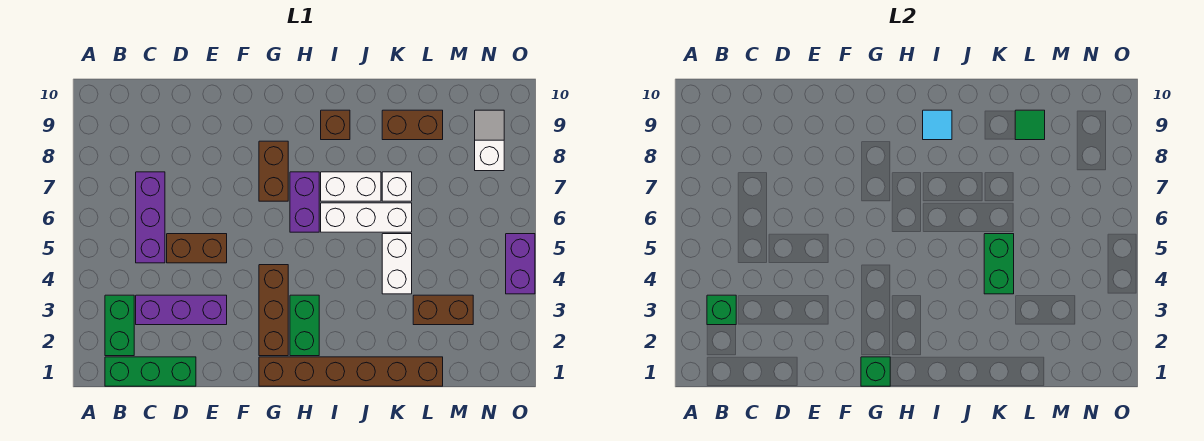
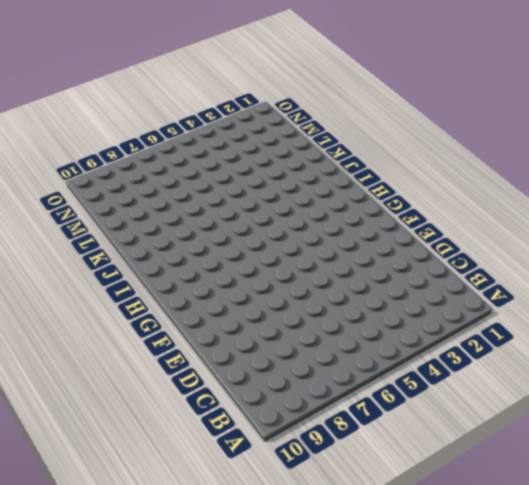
none -> green 1x3 brick [105,357,196,386]
none -> green 1x2 brick [105,295,134,356]
none -> purple 1x3 brick [136,295,227,325]

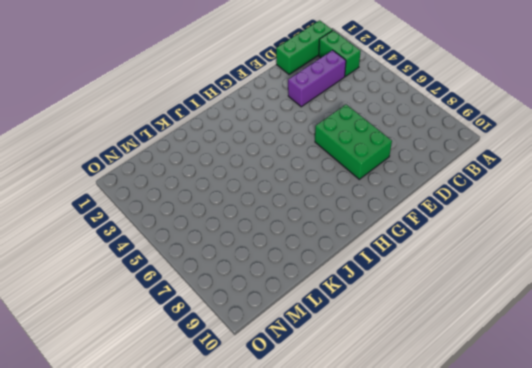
green 2x3 brick [315,105,392,179] -> none
none -> purple 1x3 brick [136,172,165,263]
none -> brown 1x2 brick [167,234,227,263]
none -> brown 1x6 brick [259,357,443,386]

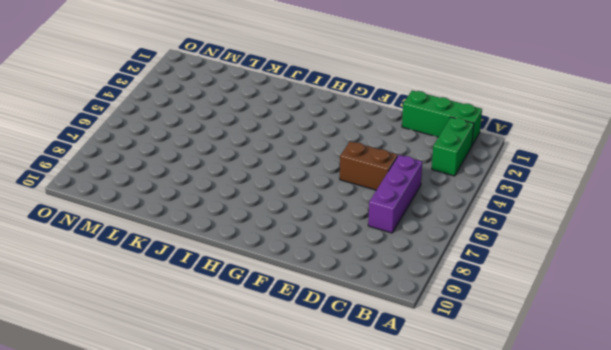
none -> purple 1x3 brick [136,295,227,325]
none -> brown 1x6 brick [259,357,443,386]
none -> brown 1x3 brick [259,265,288,356]

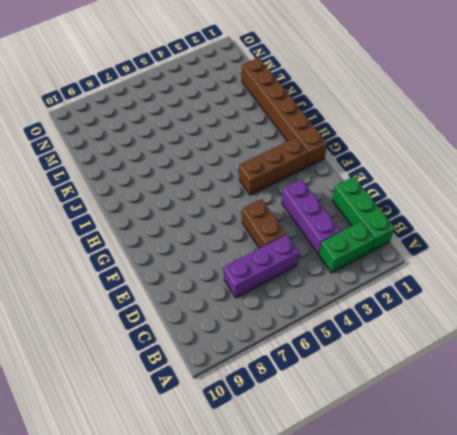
none -> brown 1x2 brick [259,141,288,201]
none -> green 1x2 brick [290,295,319,356]
none -> purple 1x2 brick [290,172,319,232]

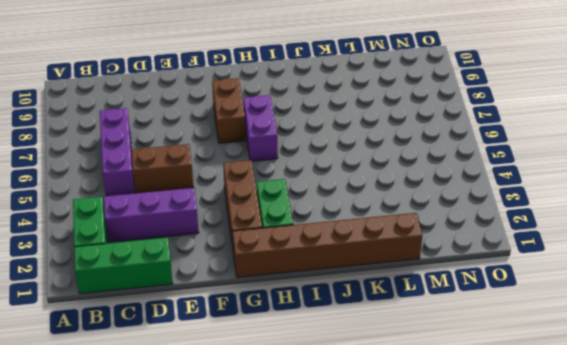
none -> white 1x3 brick [321,203,412,232]
none -> white 1x2 brick [321,172,381,201]
none -> brown 1x1 brick [321,110,350,140]

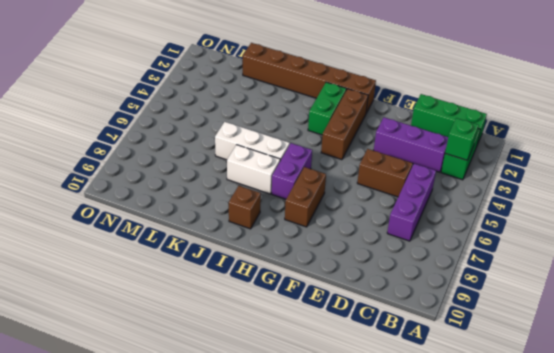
none -> white 1x2 brick [382,234,412,294]
none -> white 1x1 brick [382,172,412,201]
none -> brown 1x2 brick [382,110,443,140]

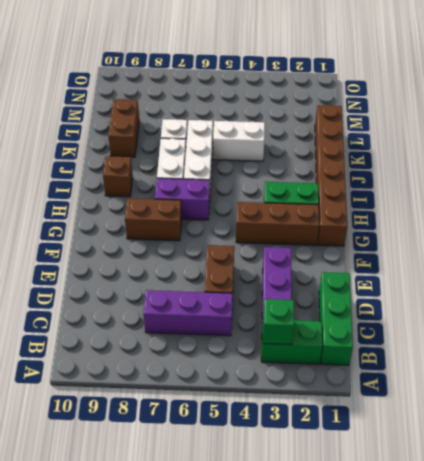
none -> brown 1x2 brick [413,295,473,325]
none -> white 1x2 slope [475,110,504,171]
none -> purple 1x2 brick [506,234,535,294]

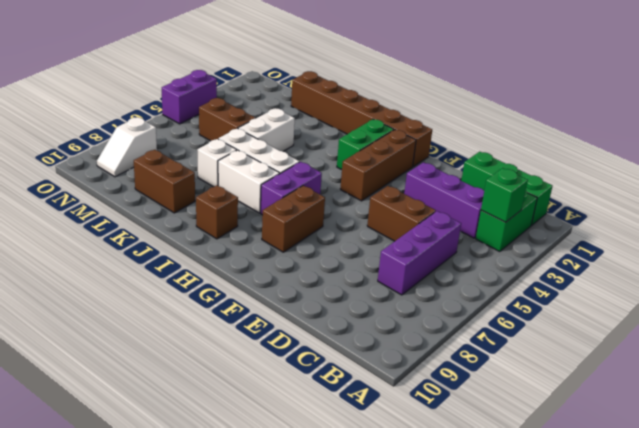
brown 1x2 brick [199,98,256,141] -> brown 1x2 brick moved to [413,295,473,325]
none -> green 1x1 brick [861,357,890,386]
none -> cyan 1x1 tile [923,110,952,140]
none -> green 1x2 brick [984,234,1014,294]

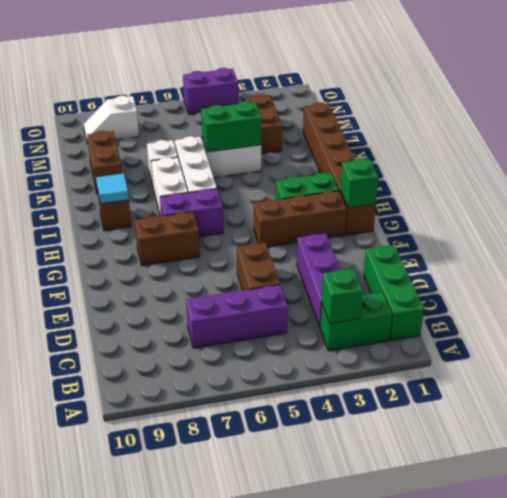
none -> green 1x1 tile [1015,110,1045,140]

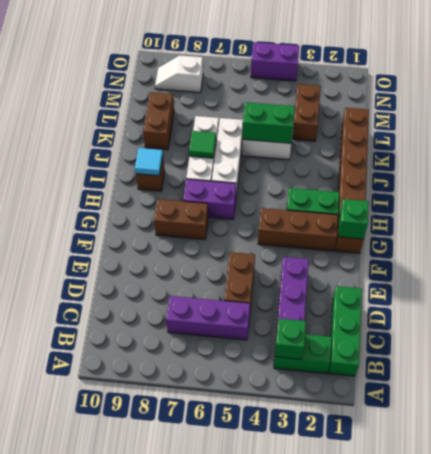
green 1x1 tile [189,131,216,158] -> green 1x1 tile moved to [1015,110,1045,140]

